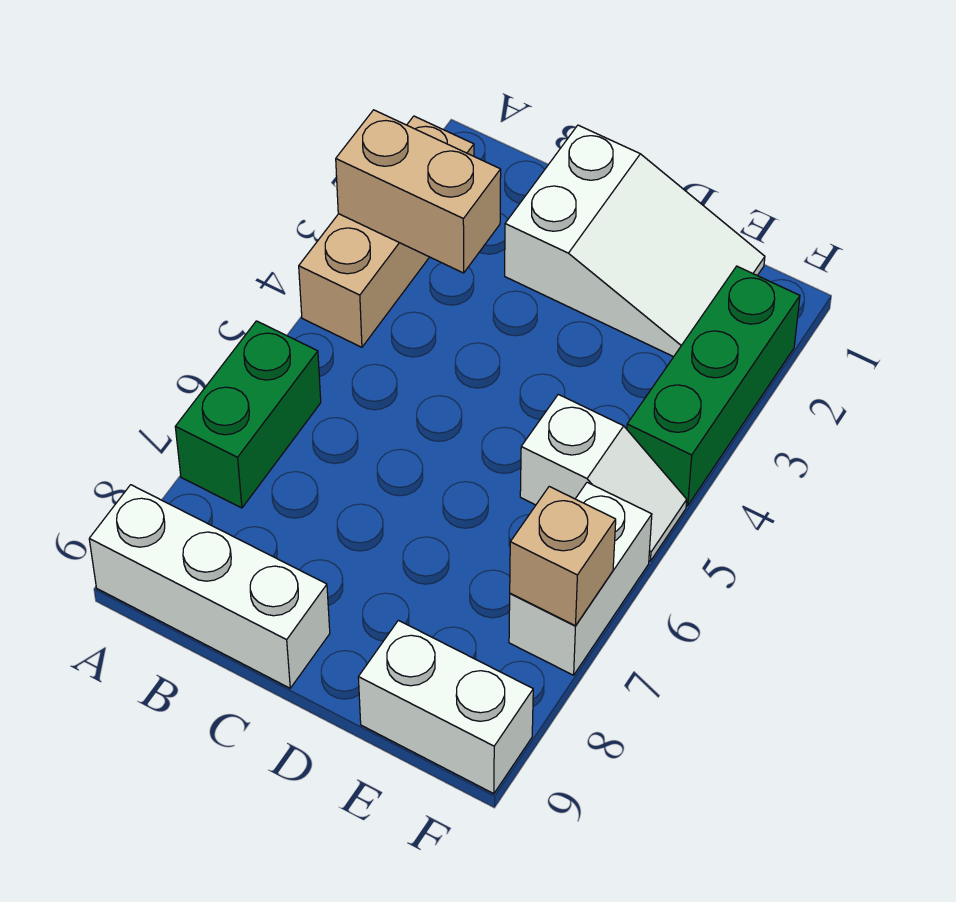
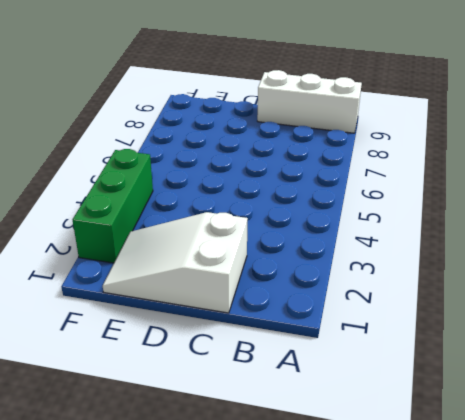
none -> tan 1x3 brick [299,116,474,347]
none -> green 1x2 brick [175,321,321,508]

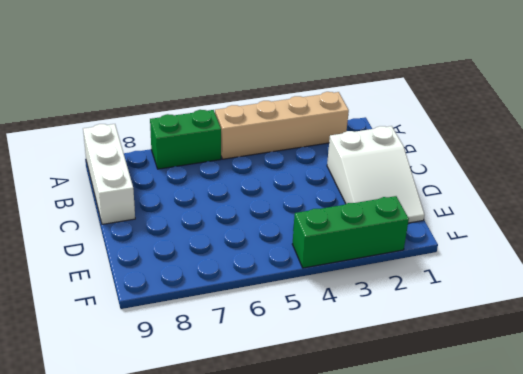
tan 1x4 brick [215,92,349,159] -> tan 1x3 brick [299,116,474,347]
none -> white 1x2 slope [520,394,687,561]
none -> white 1x2 brick [358,620,533,794]

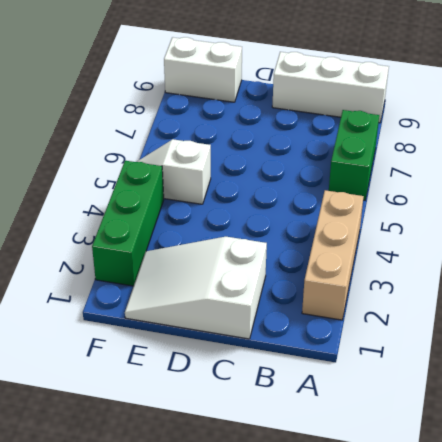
none -> white 1x2 brick [509,482,652,675]
none -> tan 1x2 brick [336,110,501,273]

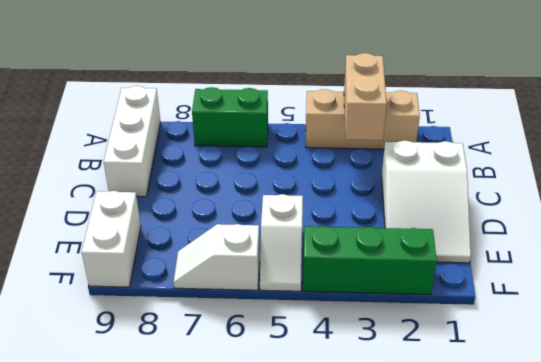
white 1x2 slope [174,224,260,290] -> white 1x2 brick [509,482,652,675]
none -> tan 1x1 brick [510,487,616,626]

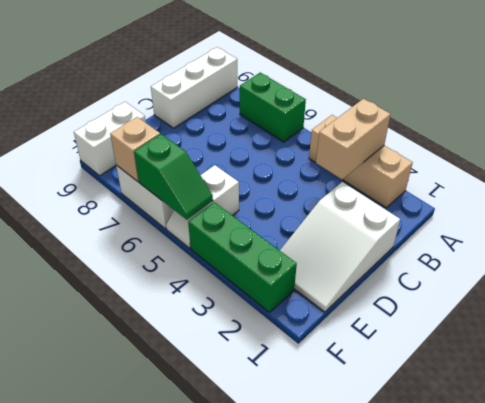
green 1x2 slope [134,134,213,220] -> none

